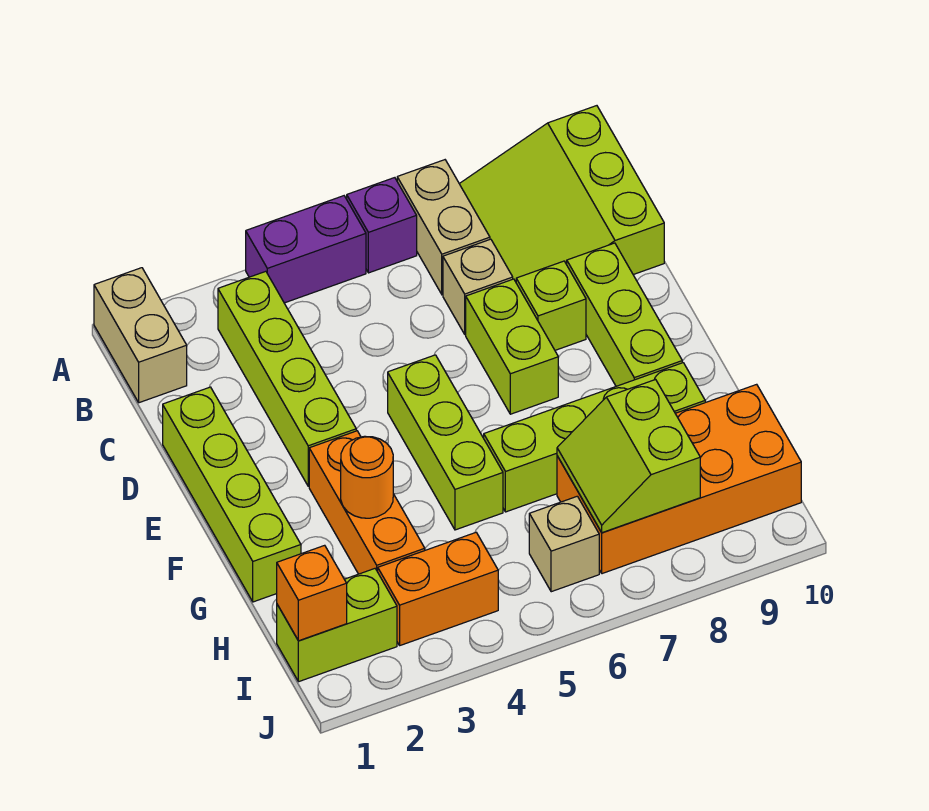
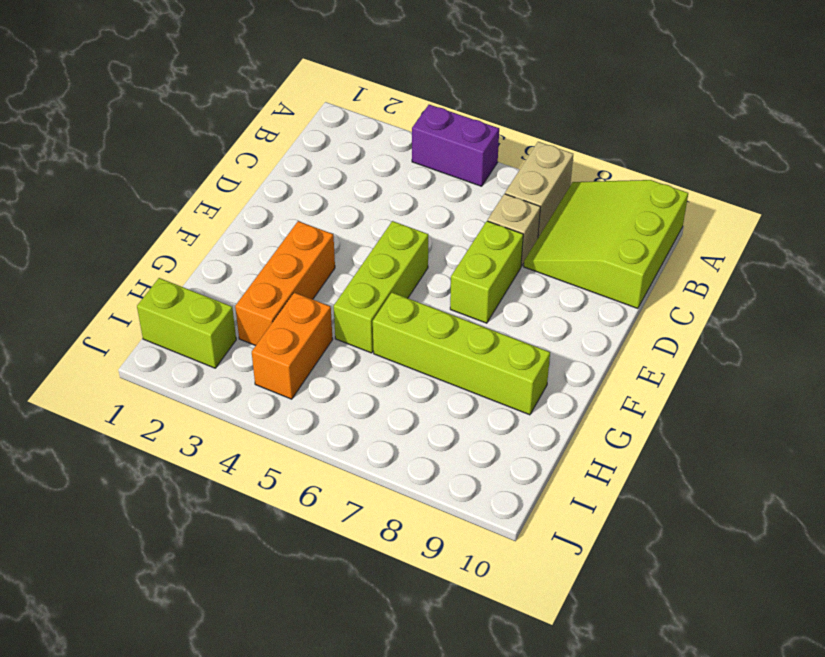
orange 1x2 brick [252,293,333,399] -> orange 1x2 brick turned to [378,533,498,645]
none -> tan 1x2 brick [94,268,187,403]
none -> purple 1x1 brick [347,178,417,273]
none -> lime 1x4 brick [218,271,356,486]

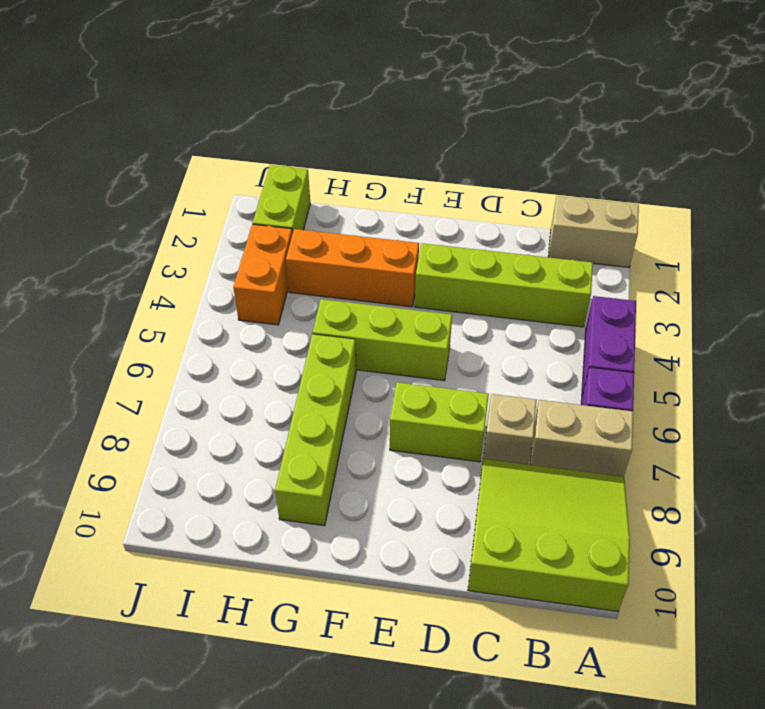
none -> lime 1x4 brick [163,387,301,602]
none -> lime 1x1 brick [516,261,586,350]
none -> lime 1x3 brick [567,243,682,386]

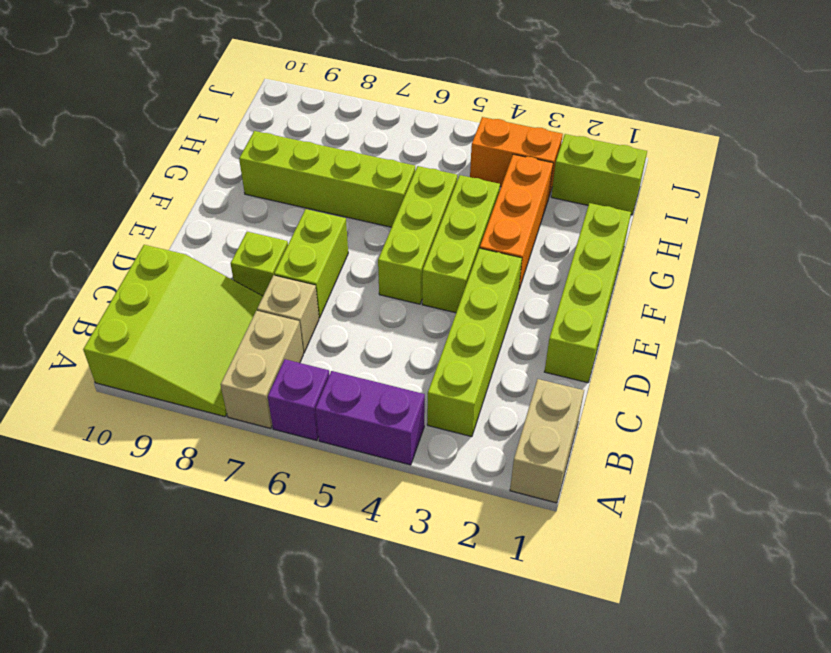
lime 1x3 brick [422,175,500,313] -> lime 1x3 brick moved to [567,243,682,386]
none -> orange 2x4 brick [557,384,801,574]
none -> tan 1x1 brick [529,496,599,592]
none -> orange 1x1 round brick [341,436,393,518]

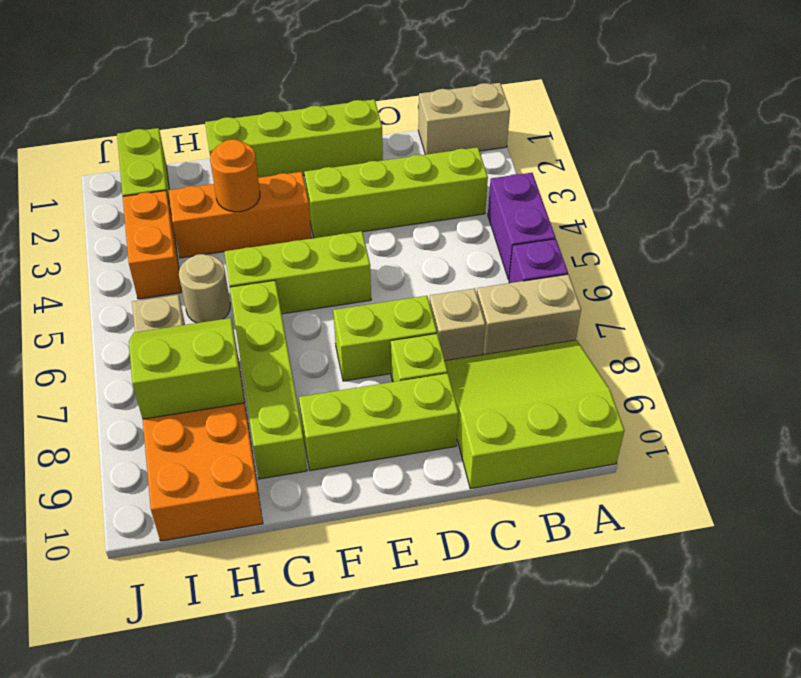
tan 1x1 round brick [179,254,230,323] -> none
none -> orange 1x1 brick [277,545,347,641]

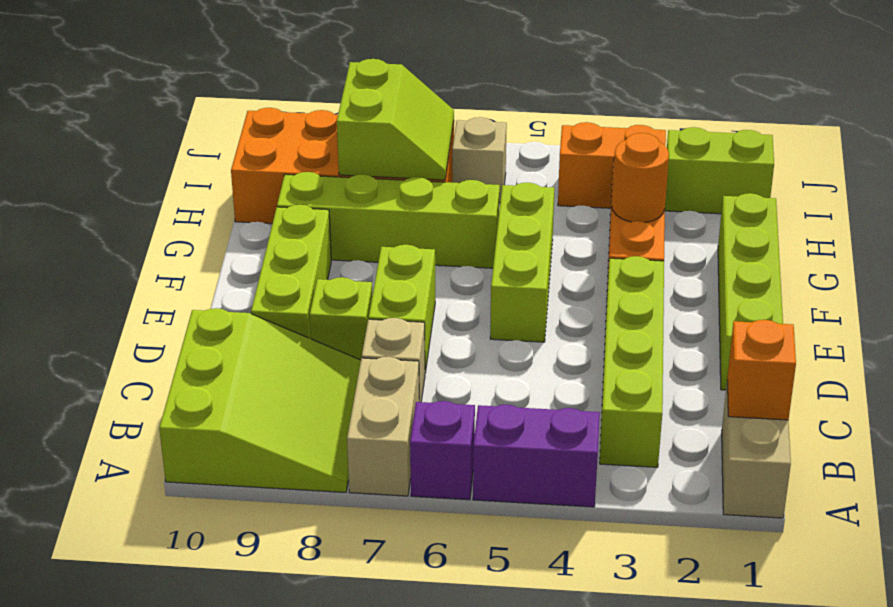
orange 1x1 brick [727,320,796,420] -> orange 1x1 brick moved to [277,545,347,641]

